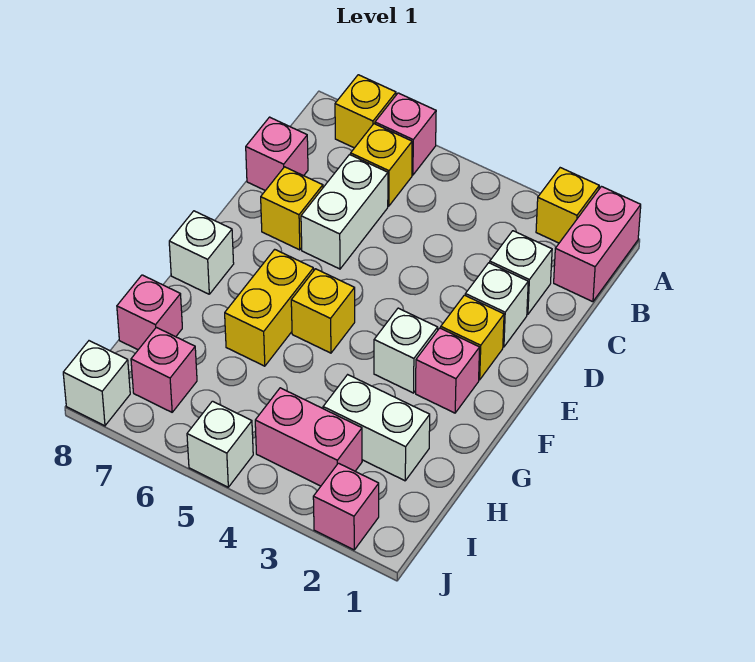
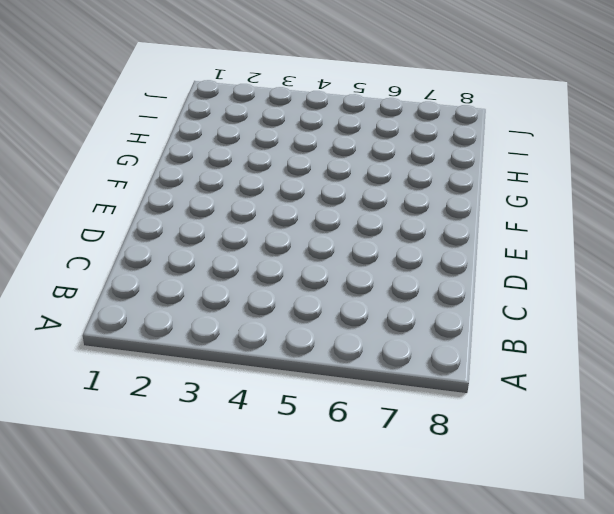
none -> pink 1x2 brick [554,186,641,302]
none -> yellow 1x1 brick [536,168,599,243]
none -> pink 1x1 brick [375,93,436,175]

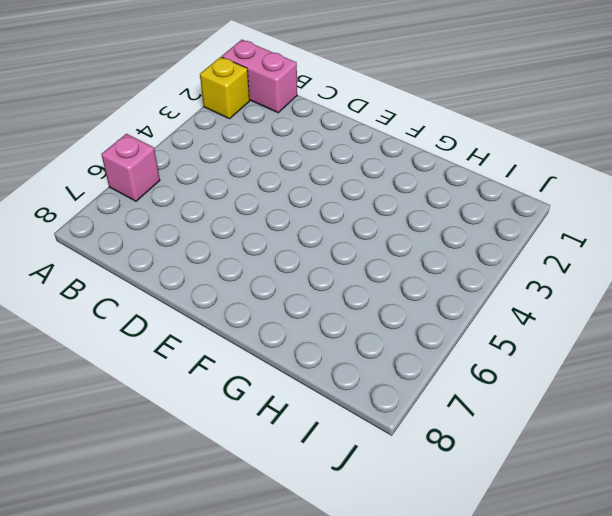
none -> yellow 1x1 brick [335,75,396,148]
none -> yellow 1x1 brick [351,124,412,206]
none -> white 1x1 brick [490,231,552,314]

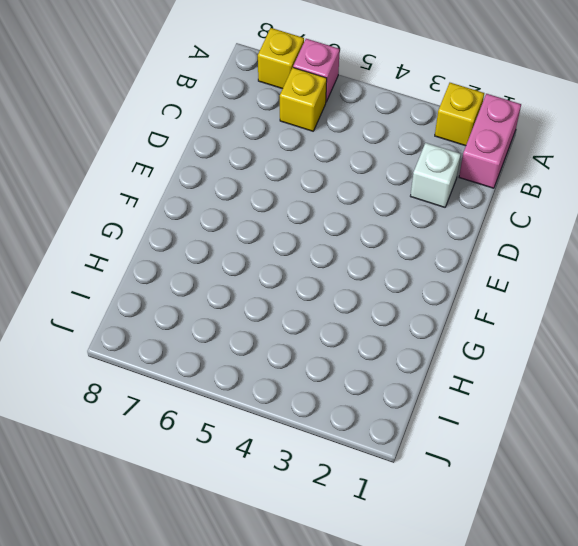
none -> white 1x2 brick [301,155,388,269]
none -> pink 1x1 brick [246,117,308,191]
none -> white 1x1 brick [465,263,528,347]

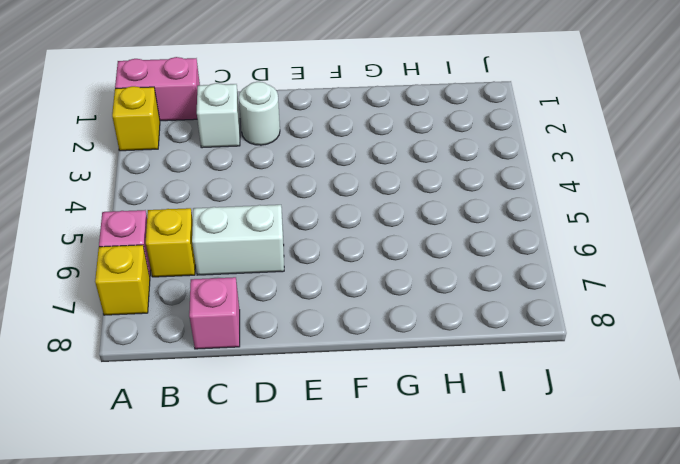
white 1x1 round brick [239,82,280,145] -> white 1x1 brick [465,263,528,347]
none -> yellow 1x1 brick [261,167,323,250]
none -> yellow 1x1 brick [441,295,504,380]
none -> pink 1x1 brick [416,328,480,413]

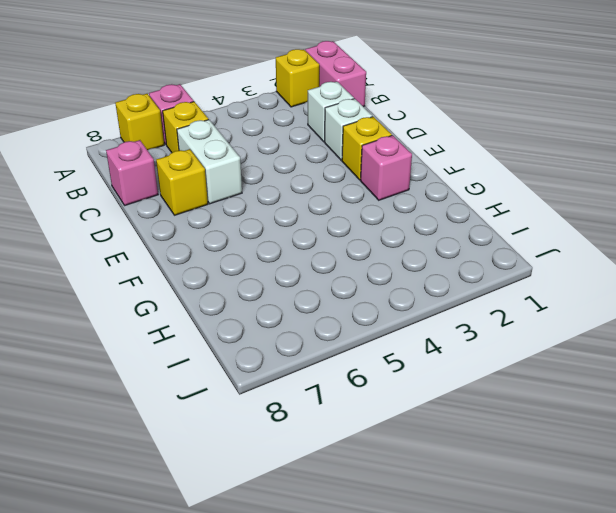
none -> white 1x1 brick [374,308,438,393]
none -> yellow 1x1 brick [291,269,355,353]
none -> yellow 1x2 brick [225,249,314,366]

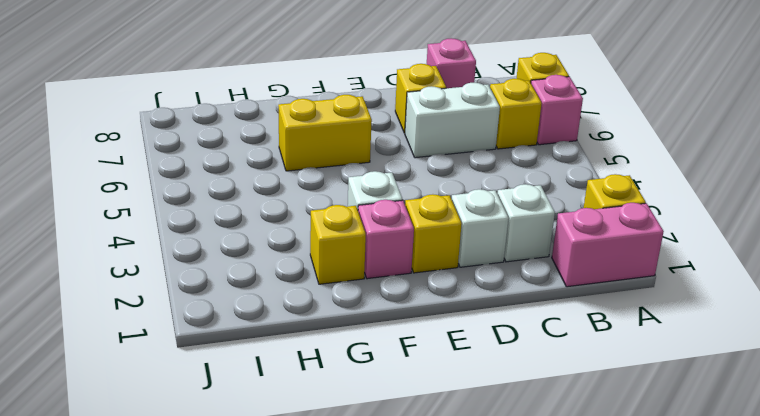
yellow 1x1 brick [310,205,366,284] -> yellow 1x1 brick moved to [291,269,355,353]
none -> white 1x1 brick [169,211,234,294]
none -> white 1x2 brick [323,375,430,481]
none -> pink 1x1 brick [117,275,182,350]

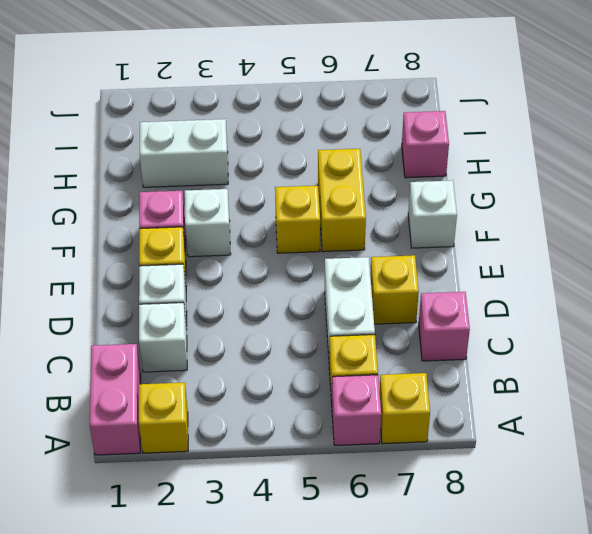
none -> pink 1x2 brick [255,388,362,486]
none -> pink 1x1 brick [131,327,197,412]
none -> pink 1x1 brick [313,463,379,550]

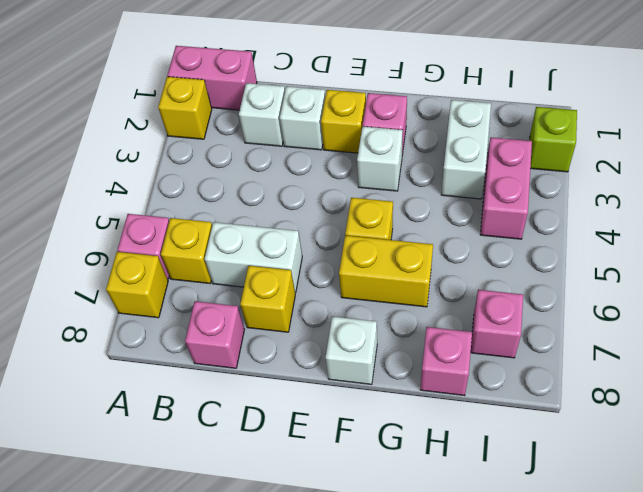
lime 1x1 brick [530,107,577,172] -> pink 1x1 brick [313,463,379,550]
none -> white 1x1 brick [187,401,253,487]
none -> white 1x1 brick [63,341,130,426]

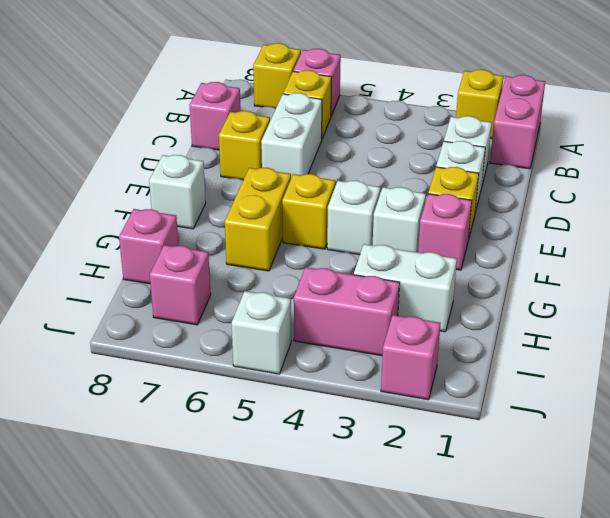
white 1x1 brick [327,181,380,255] -> white 1x1 brick moved to [63,341,130,426]

